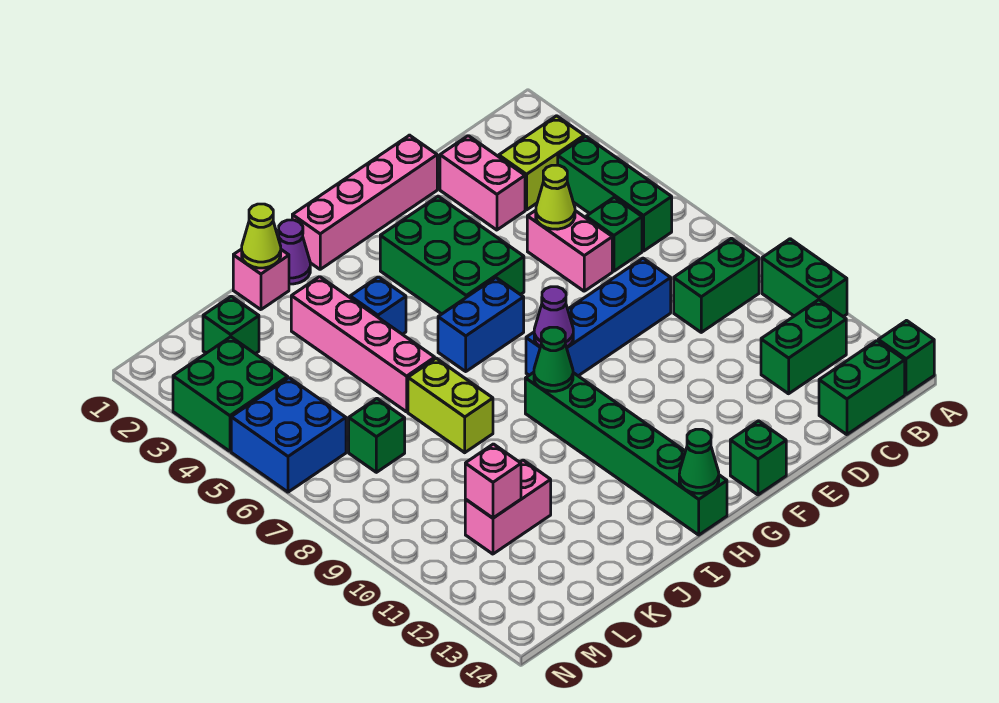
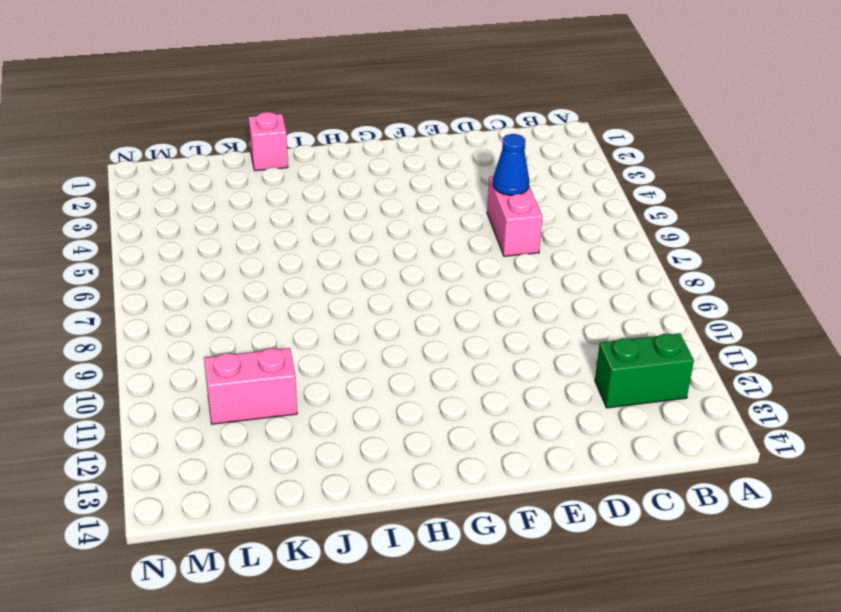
blue 1x1 cone [493,134,529,195] -> lime 1x1 cone [536,165,575,229]
none -> green 1x2 brick [762,239,847,317]
none -> green 1x1 brick [878,321,934,394]
none -> lime 1x2 brick [499,116,584,210]
none -> green 1x3 brick [558,136,672,251]

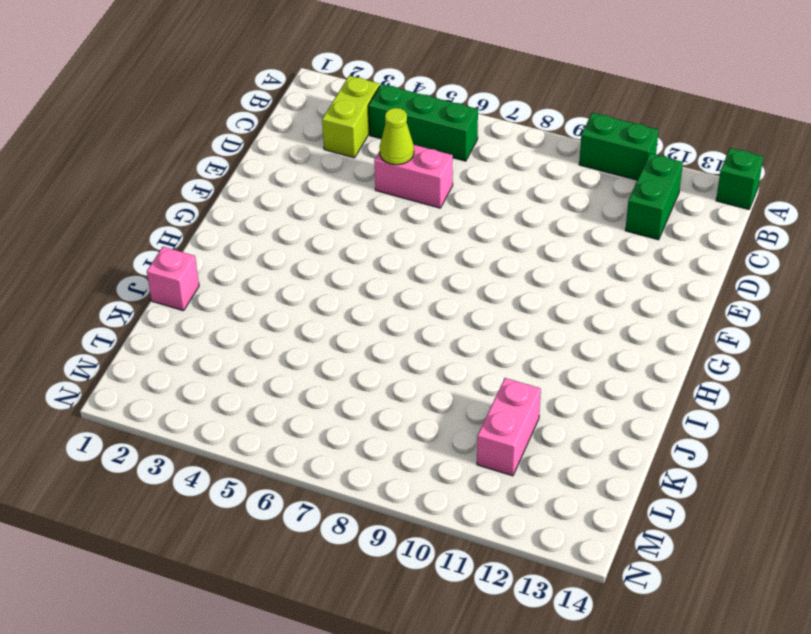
none -> green 1x2 brick [674,238,759,332]
none -> green 1x2 brick [819,341,905,435]
none -> green 1x1 brick [586,197,642,271]
none -> pink 1x2 brick [440,136,525,230]

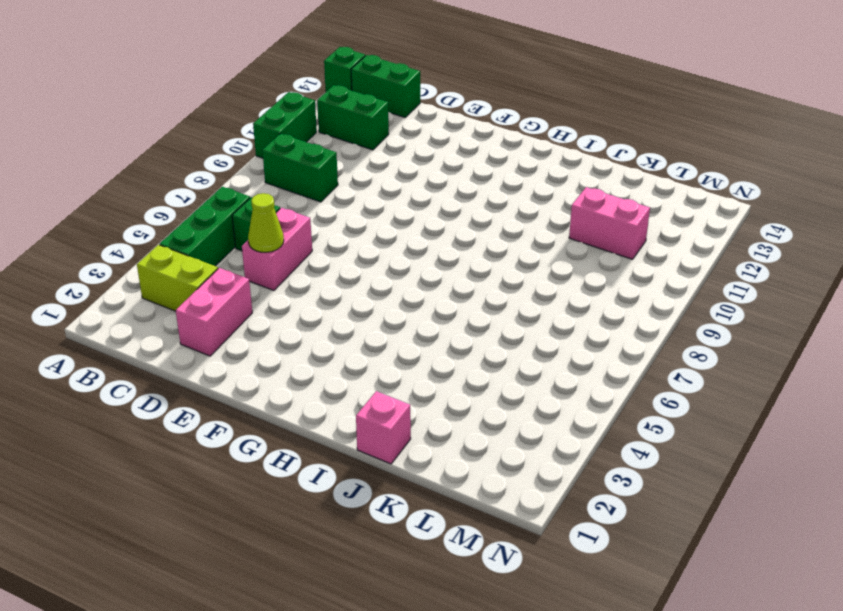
none -> blue 1x4 brick [526,258,671,376]
none -> pink 1x4 brick [292,135,437,269]
none -> green 2x3 brick [380,196,524,314]
none -> green 1x1 brick [730,421,786,495]

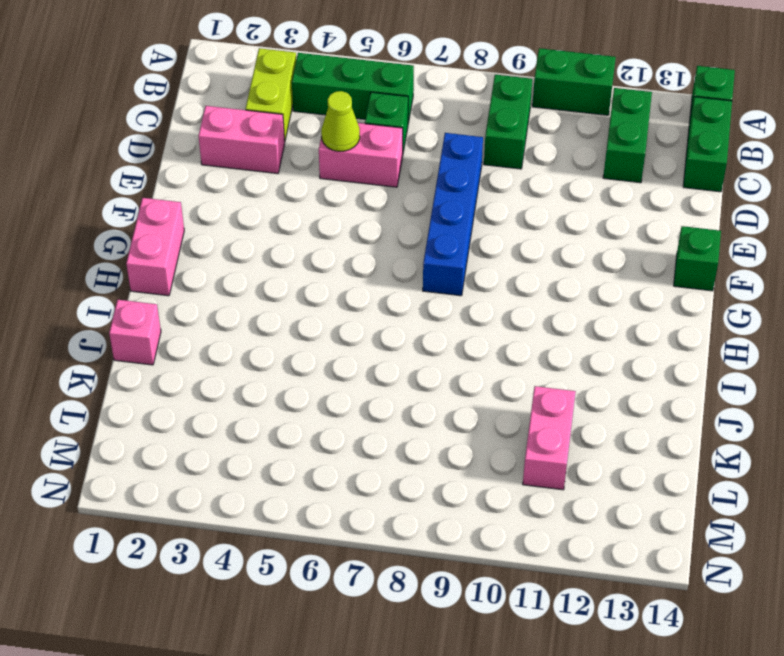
pink 1x2 brick [126,198,184,296] -> pink 1x4 brick [292,135,437,269]
none -> green 2x3 brick [380,196,524,314]
none -> blue 1x2 brick [438,278,524,371]
none -> green 1x6 brick [525,372,727,535]
none -> purple 1x1 cone [278,220,310,284]

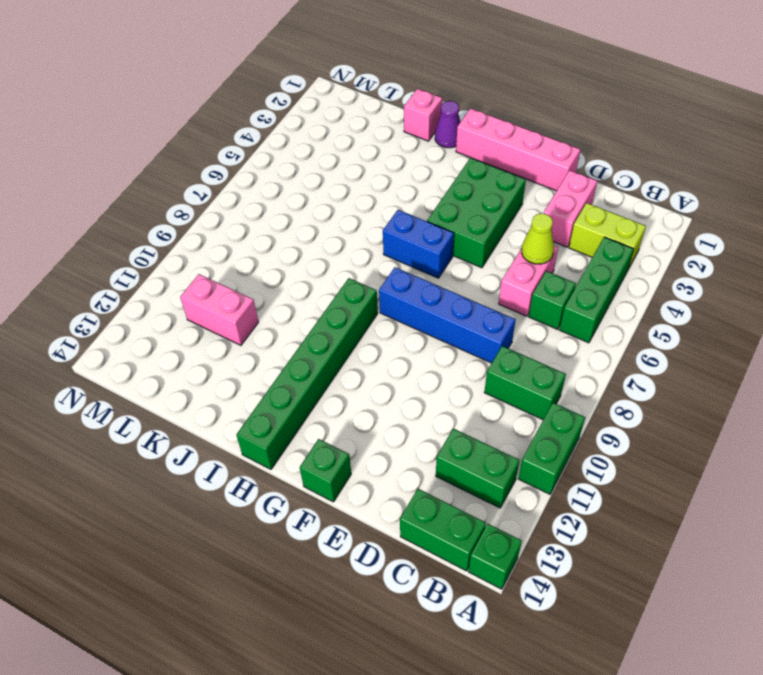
none -> blue 1x1 brick [350,277,406,334]
none -> pink 1x4 brick [291,277,435,412]
none -> lime 1x2 brick [408,358,493,453]
none -> green 1x1 brick [203,296,259,354]

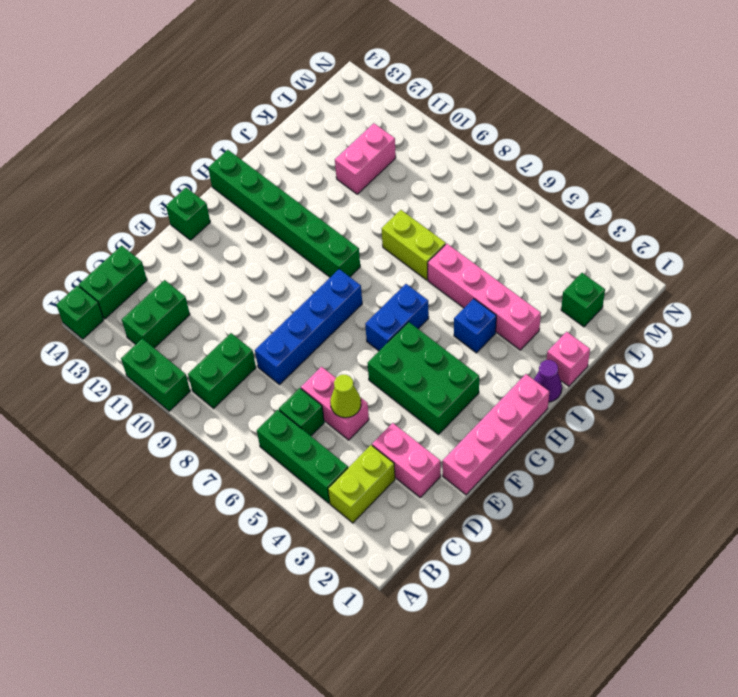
none -> green 1x1 brick [349,398,405,472]
none -> green 2x2 brick [173,337,288,451]
none -> blue 2x2 brick [231,378,346,492]
none -> purple 1x1 cone [534,287,573,347]

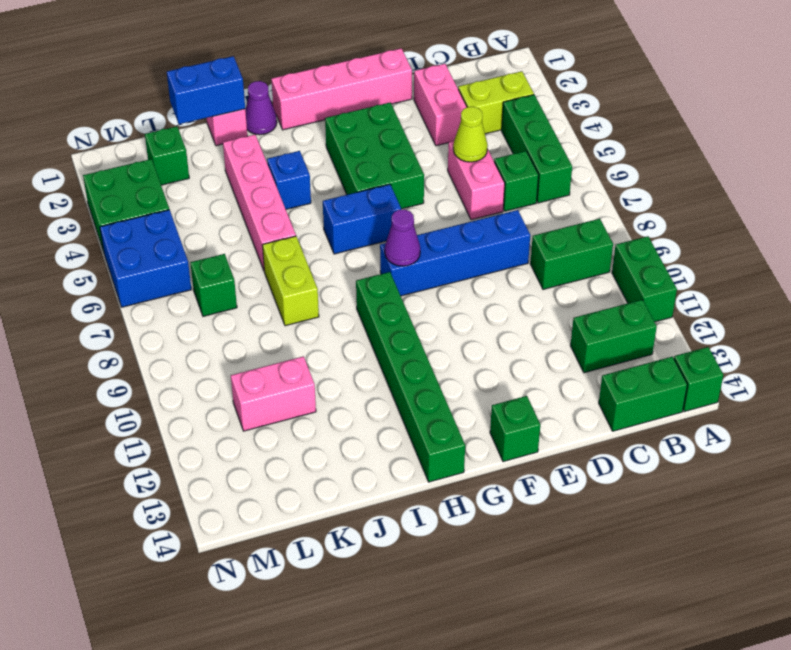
blue 1x2 brick [167,56,245,124] -> lime 1x1 cone [242,204,281,268]
none -> green 1x1 cone [534,327,573,391]
none -> green 1x1 cone [679,429,719,493]
none -> pink 1x1 brick [465,444,521,518]

